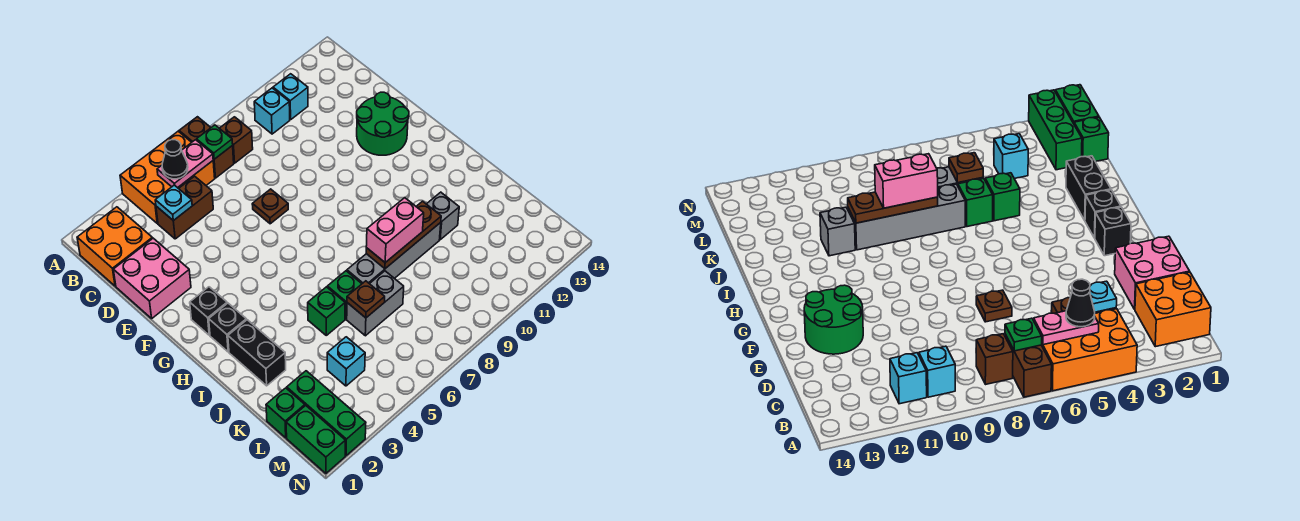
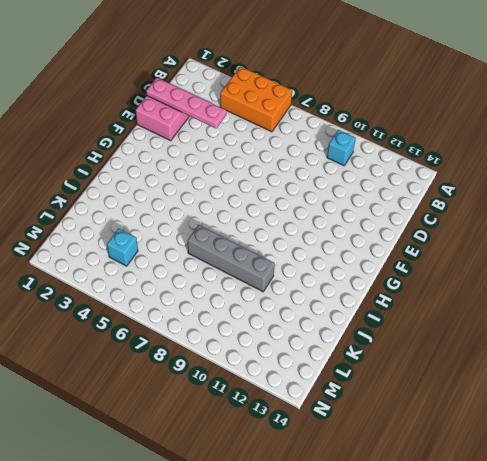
pink 1x4 plate [146,78,226,128] -> none
none -> brown 1x2 brick [179,117,234,178]
none -> orange 2x2 brick [77,207,152,286]
none -> brown 1x1 brick [219,117,253,163]

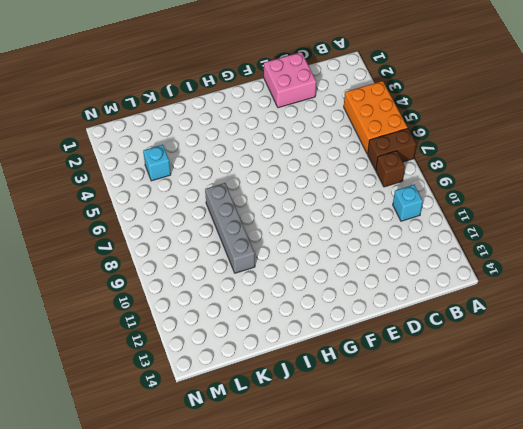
none -> orange 2x2 brick [77,207,152,286]
none -> cyan 1x1 brick [273,74,308,119]
none -> brown 1x2 brick [156,176,213,239]

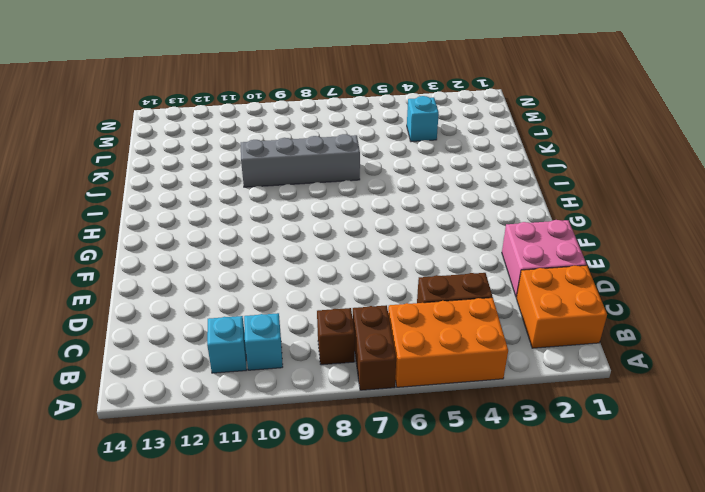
none -> brown 1x1 plate [252,189,288,224]
none -> green 2x2 round brick [357,92,409,155]
none -> black 1x1 brick [190,287,227,335]

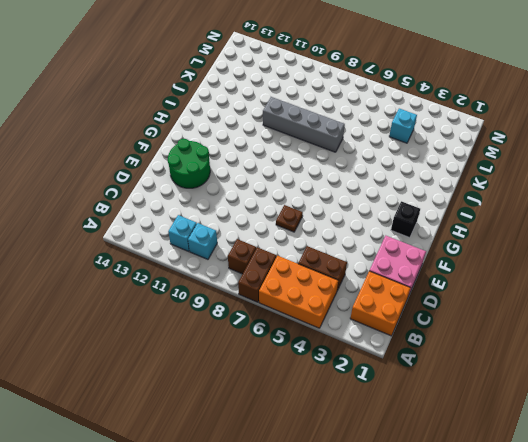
none -> black 1x1 brick [209,303,246,352]
none -> black 1x2 brick [228,320,286,386]
none -> green 1x1 brick [308,287,345,335]

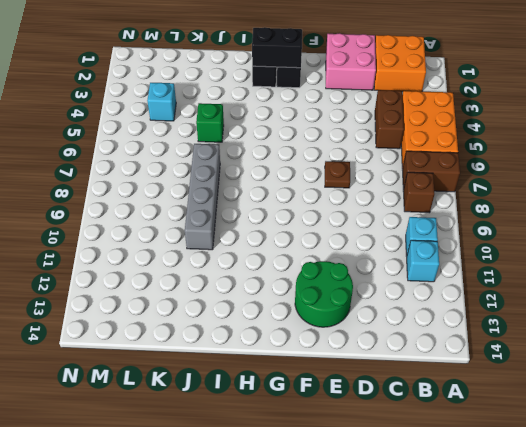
black 1x2 brick [252,27,302,68] -> black 1x2 brick moved to [228,320,286,386]
none -> green 1x1 brick [327,271,362,319]
none -> grey 1x1 brick [427,192,459,240]
none -> grey 1x2 brick [347,271,404,336]

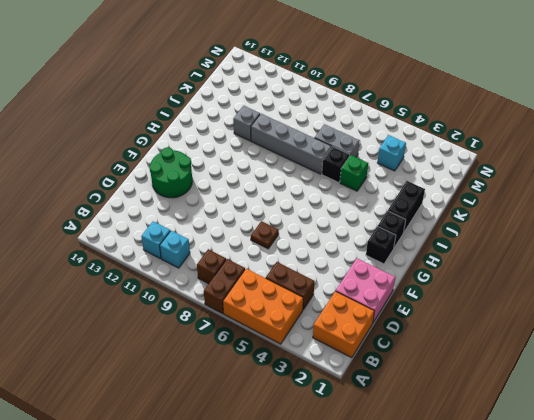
black 1x1 brick [322,147,350,183] -> green 1x1 brick [327,271,362,319]
none -> green 1x1 brick [266,388,305,438]
none -> green 1x3 brick [287,371,366,456]
none -> green 1x2 brick [286,406,345,473]

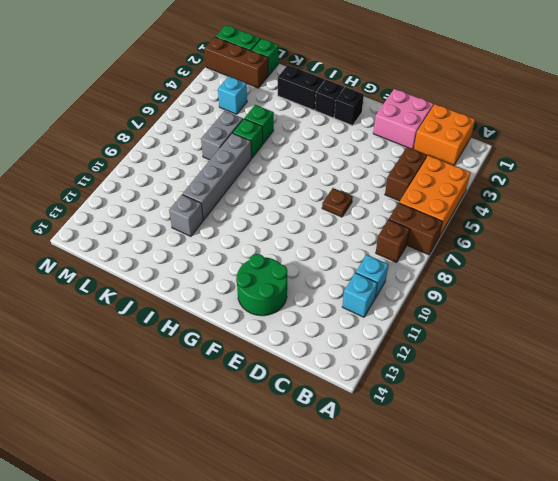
brown 1x3 brick [204,37,268,88] -> green 1x3 brick [287,371,366,456]
none -> pink 1x2 plate [157,140,213,188]
none -> green 1x1 plate [197,125,233,159]
none -> cyan 1x1 plate [155,185,192,221]

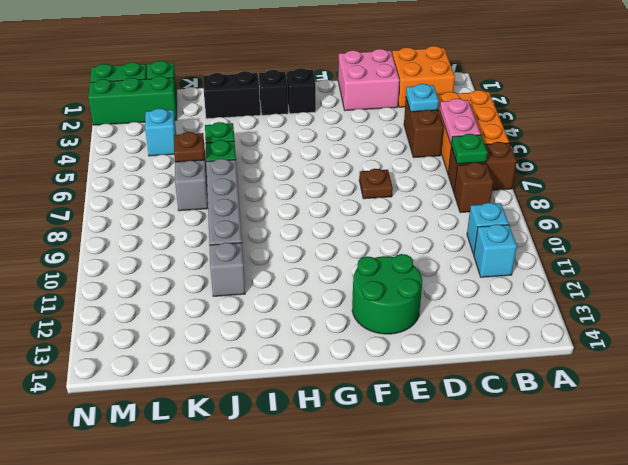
none -> brown 1x3 plate [366,201,441,269]
none -> black 1x1 cone [162,140,188,179]
none -> pink 1x2 brick [366,198,424,263]

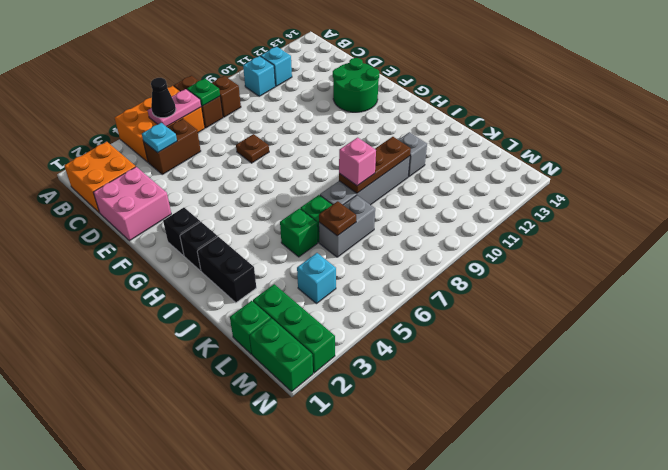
pink 1x1 brick [339,138,376,186] -> pink 1x2 brick [366,198,424,263]

